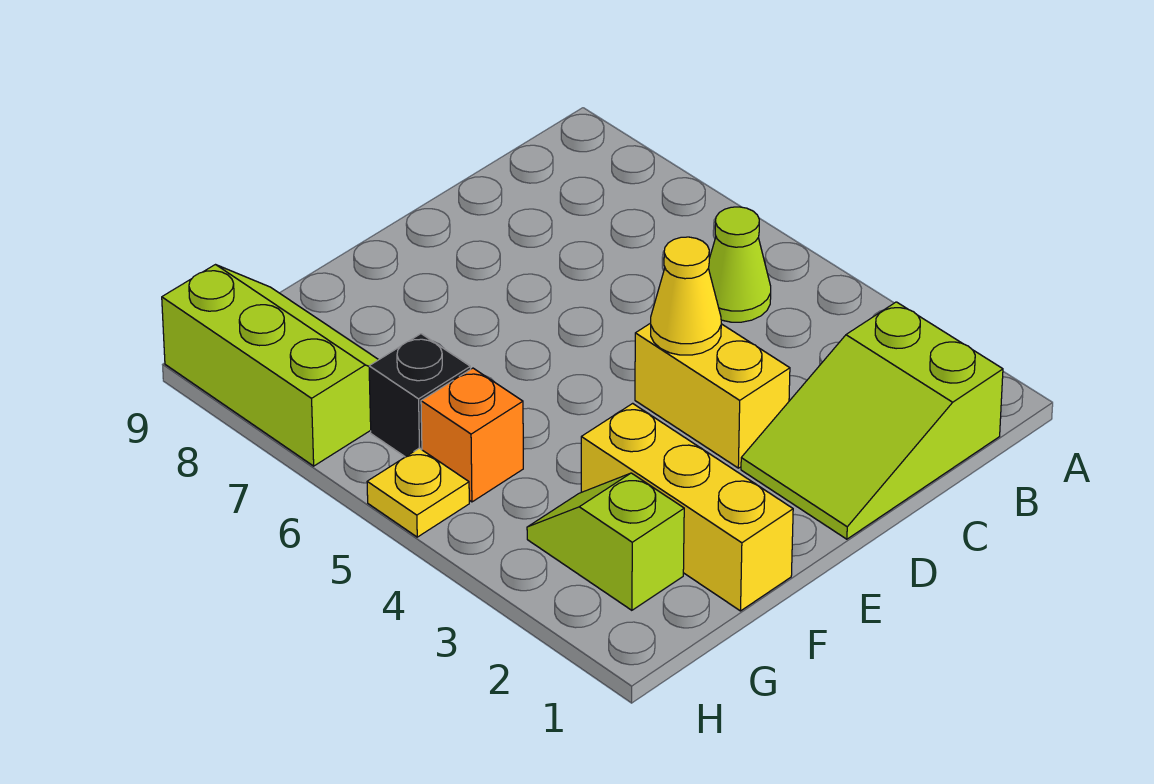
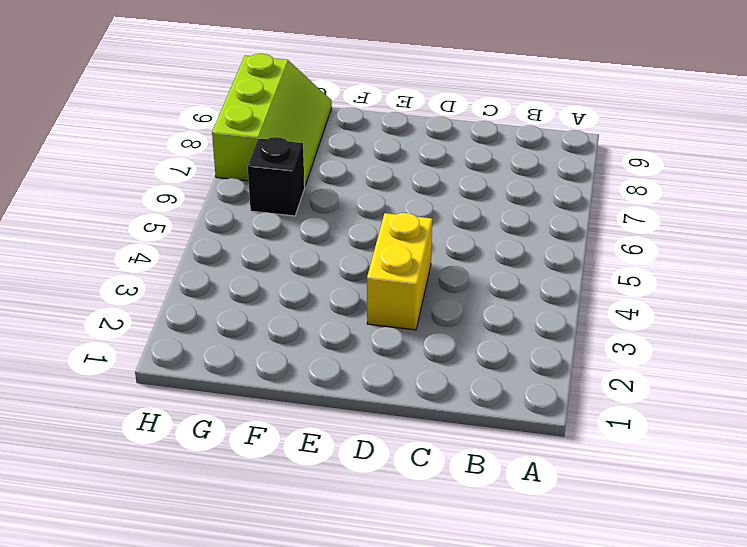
none -> lime 2x3 slope [741,302,1003,539]
none -> lime 1x1 cone [708,207,771,322]

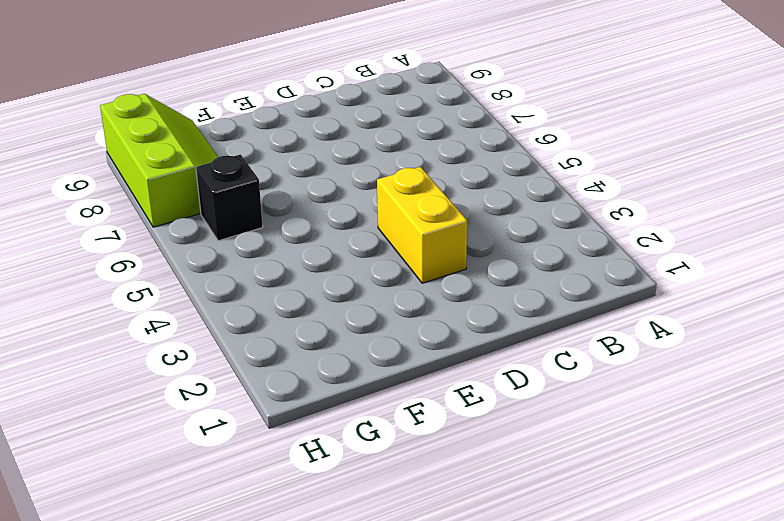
none -> lime 2x3 slope [741,302,1003,539]
none -> lime 1x1 cone [708,207,771,322]

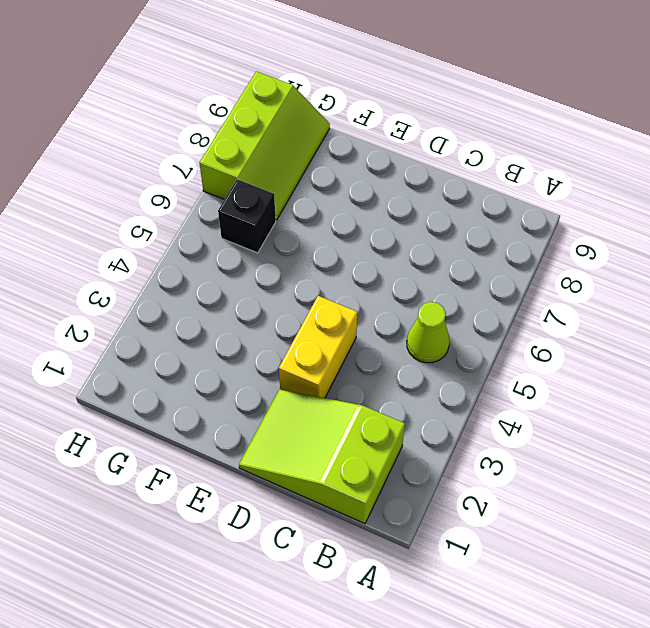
none -> yellow 1x3 brick [581,403,793,611]
none -> lime 1x2 slope [527,473,684,610]

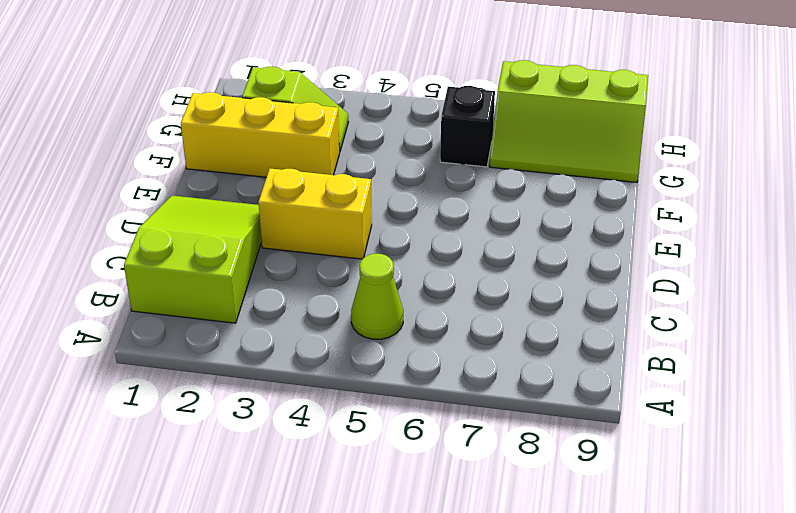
none -> orange 1x1 brick [421,368,523,502]
none -> yellow 1x1 plate [367,448,469,537]

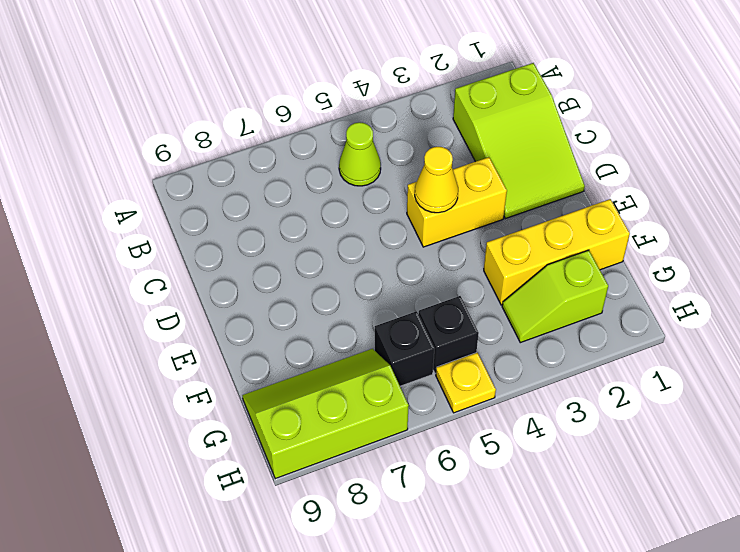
black 1x1 brick [419,296,479,374] -> orange 1x1 brick [421,368,523,502]

